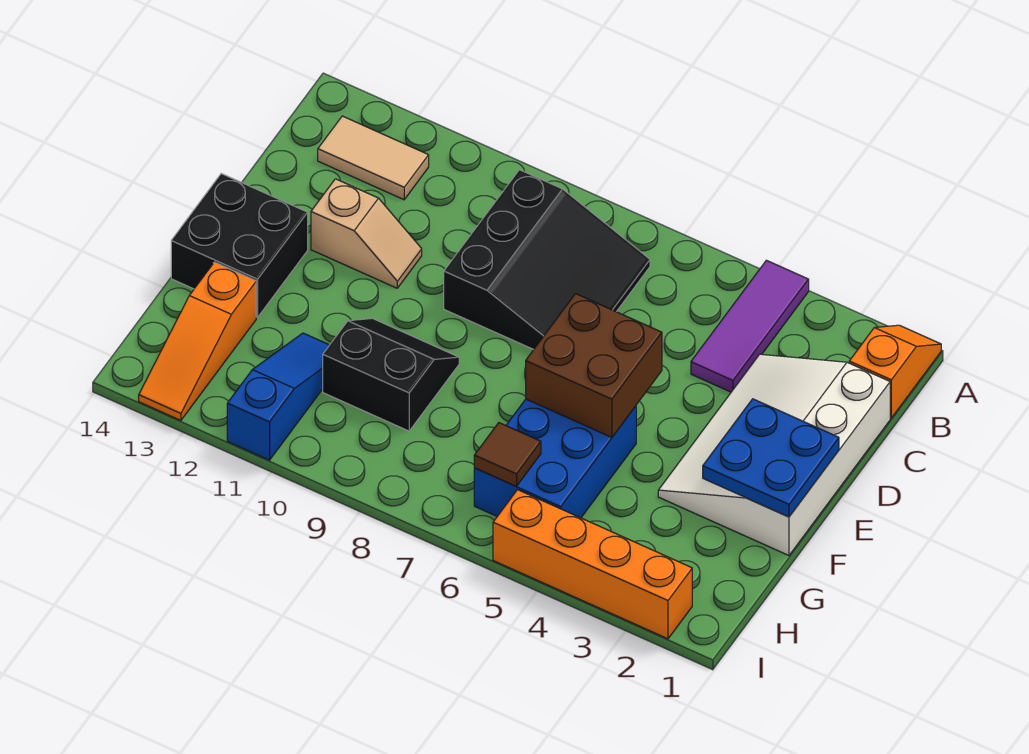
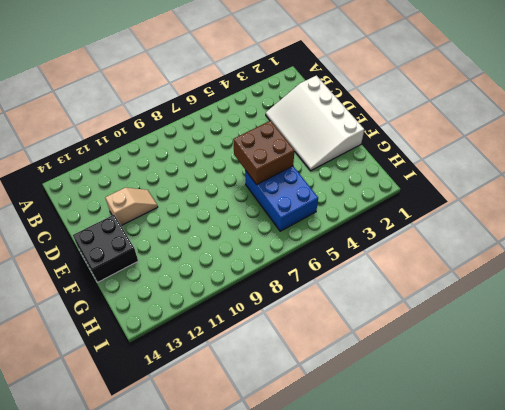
none -> orange 1x2 slope [849,325,941,418]
none -> purple 1x3 tile [691,260,809,392]
none -> black 3x3 slope [444,170,650,350]

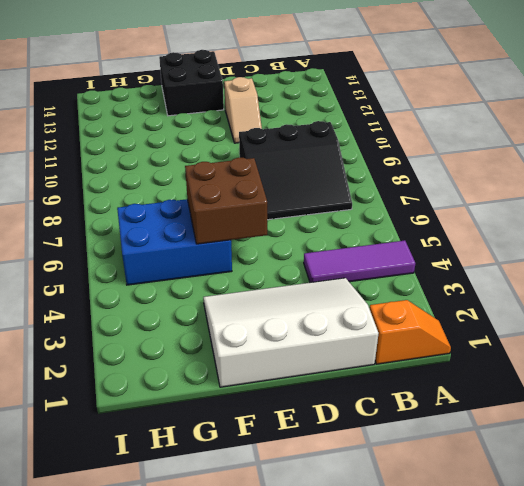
none -> tan 1x2 tile [318,116,429,200]
none -> black 2x2 slope [323,318,459,431]
none -> blue 1x3 slope [227,333,329,460]

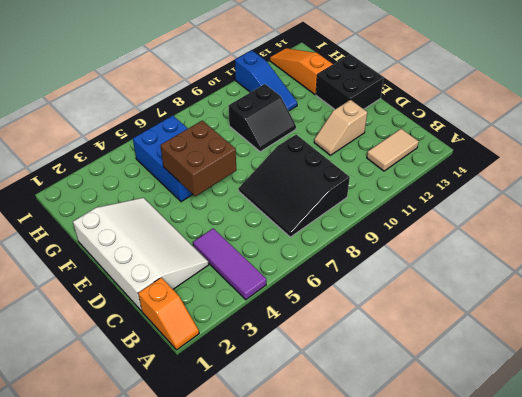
none -> orange 1x4 brick [493,490,692,639]
none -> blue 2x2 plate [703,399,839,517]
none -> brown 1x1 tile [474,423,541,486]

